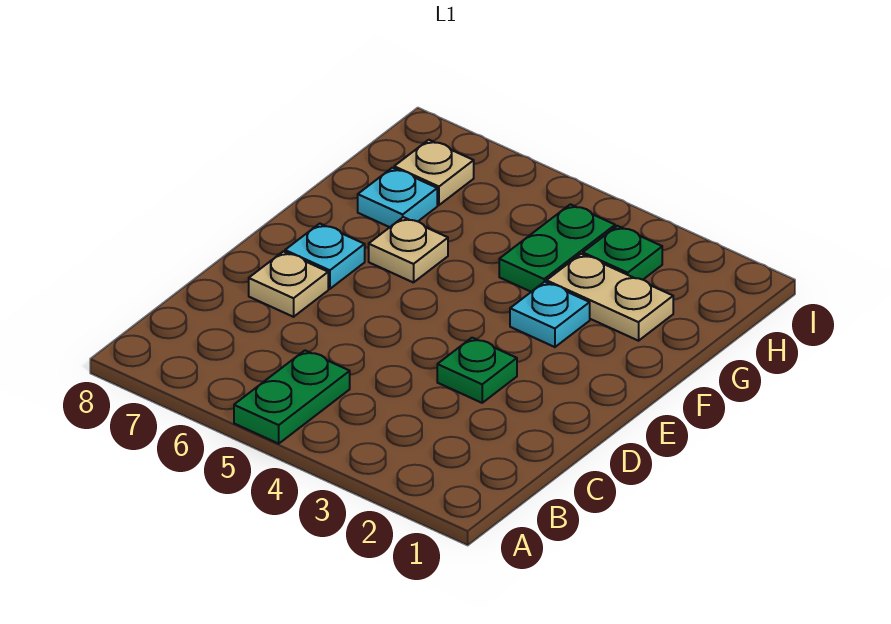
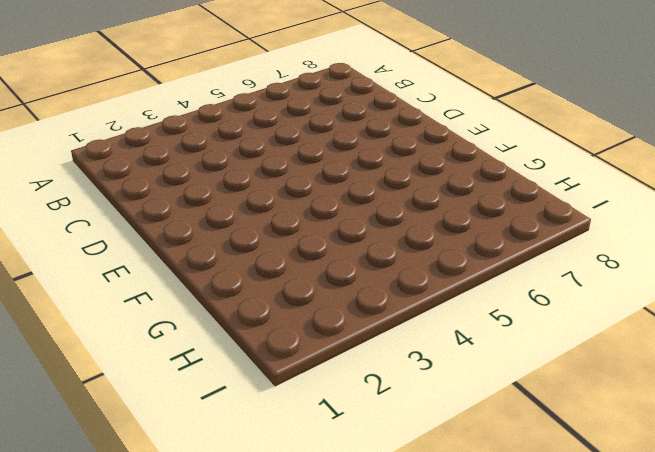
none -> green 1x2 plate [234,351,350,444]
none -> green 1x1 plate [437,338,517,403]

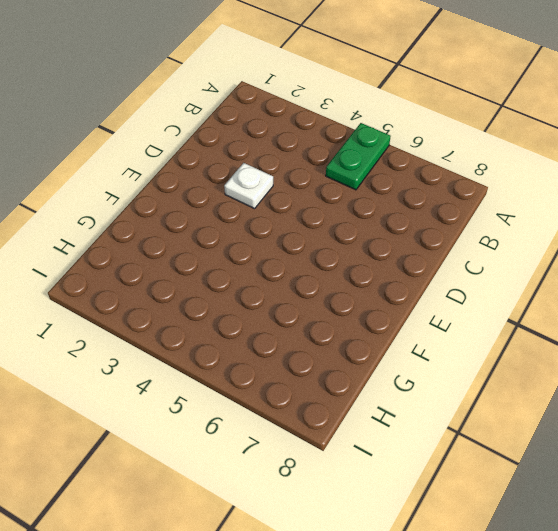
white 1x1 plate [224,163,273,209] -> green 1x1 plate [437,338,517,403]
none -> tan 1x1 plate [249,251,328,317]
none -> cyan 1x1 plate [285,224,365,289]

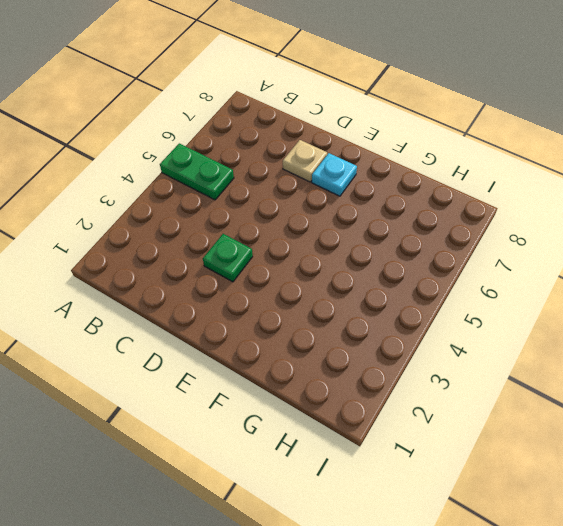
none -> cyan 1x1 plate [510,282,590,347]
none -> tan 1x1 plate [369,217,448,283]

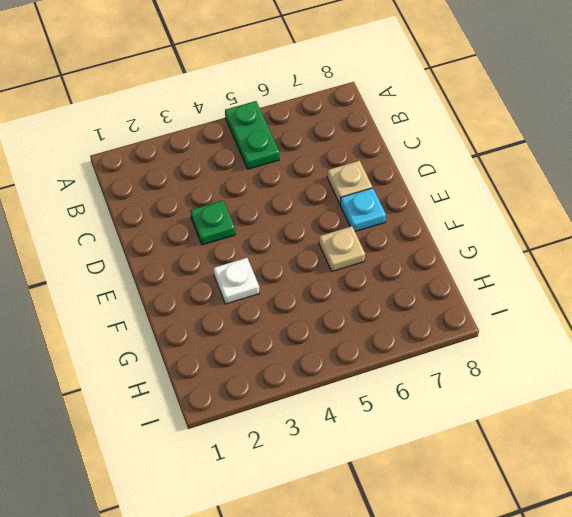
white 1x1 plate [214,258,259,304] -> cyan 1x1 plate [510,282,590,347]
none -> tan 1x2 plate [546,254,673,341]
none -> green 1x2 plate [499,204,615,292]

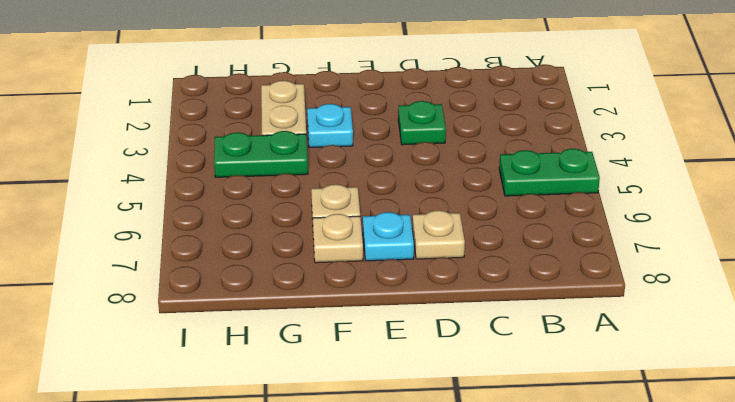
tan 1x1 plate [313,214,363,263] -> tan 1x1 plate moved to [394,140,474,205]
none -> cyan 1x1 plate [358,168,437,227]
none -> green 1x1 plate [583,226,662,280]

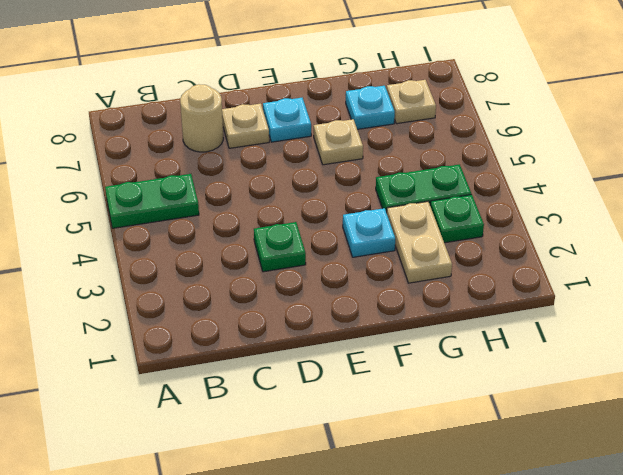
tan 1x1 round brick [180,84,223,152] -> none

